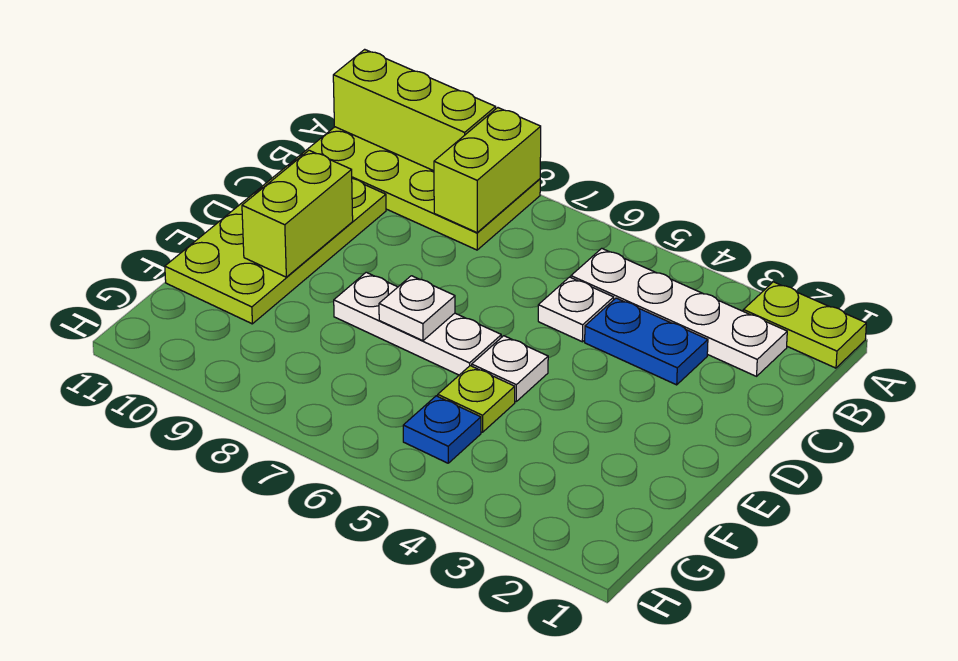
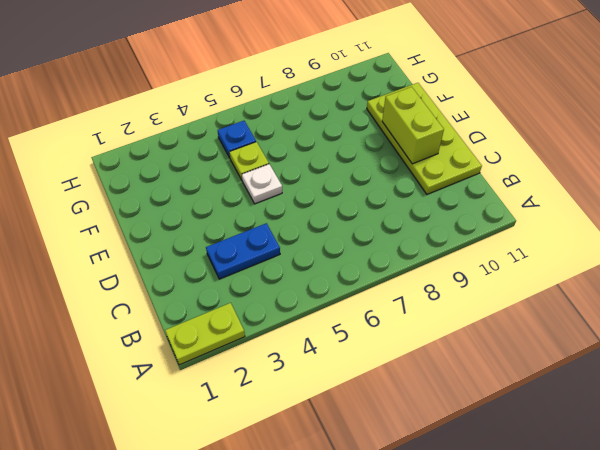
none -> lime 2x4 plate [301,127,540,250]
none -> white 1x4 plate [571,248,787,376]
none -> white 1x1 plate [538,277,614,342]

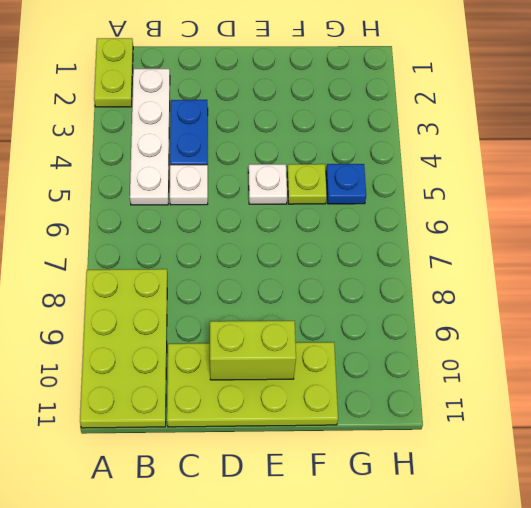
none -> white 1x3 plate [334,272,501,375]
none -> lime 1x2 brick [434,108,541,232]
none -> lime 1x3 brick [333,49,496,171]

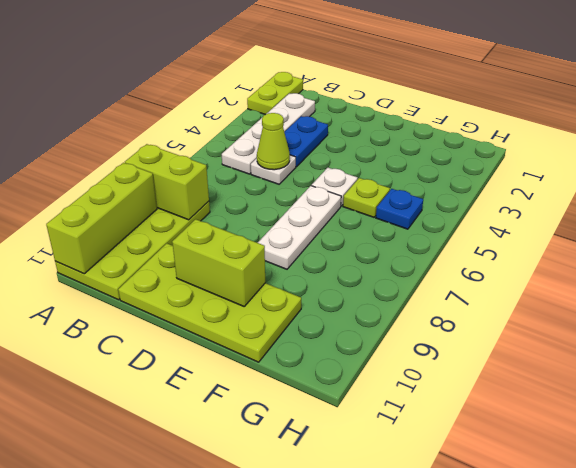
lime 1x1 cone [257,113,290,170] -> none
none -> white 1x1 plate [379,276,455,341]

